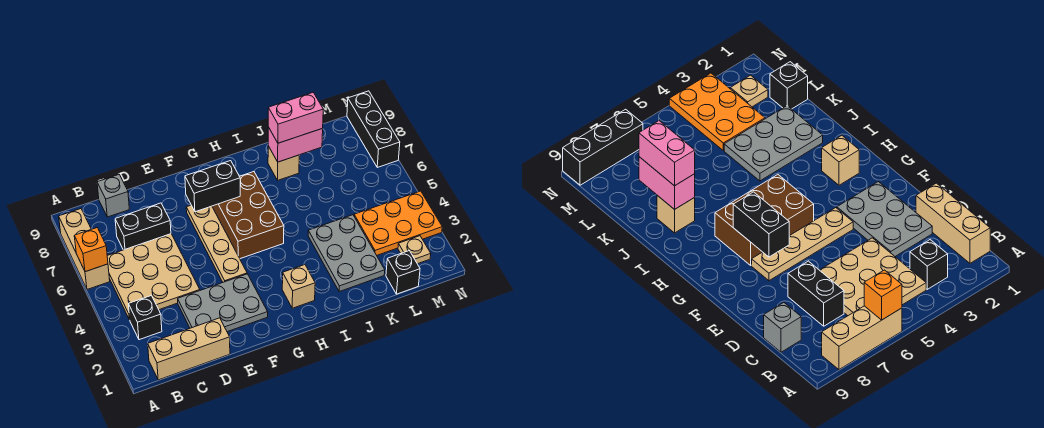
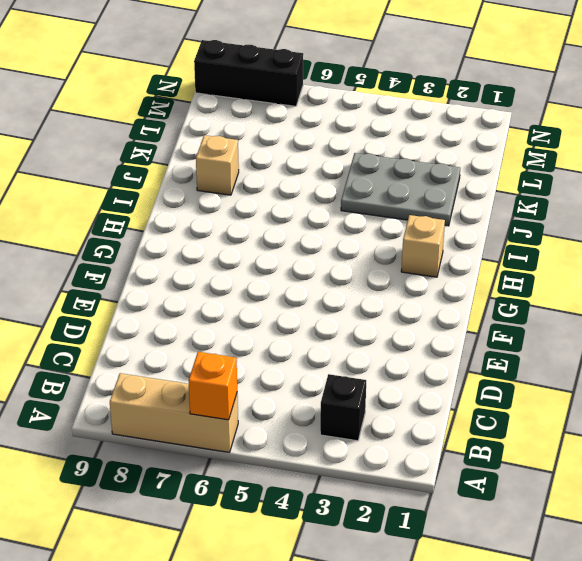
none -> tan 1x3 brick [148,318,230,380]
none -> tan 3x3 plate [107,234,200,320]
none -> black 1x2 brick [115,203,171,250]

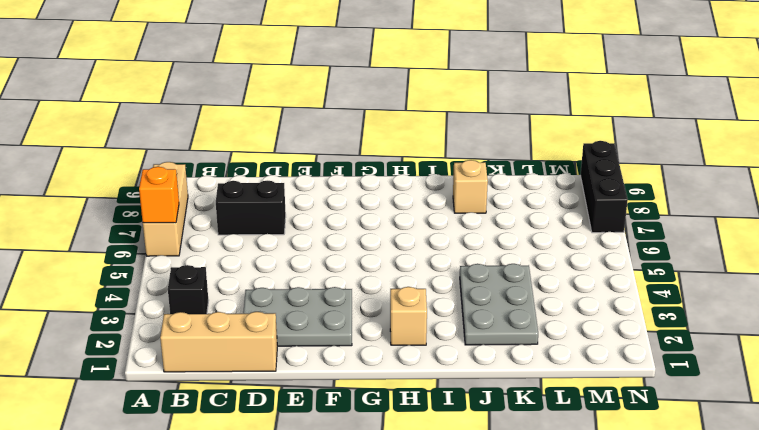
none -> tan 3x3 plate [107,234,200,320]
none -> grey 1x1 brick [97,175,129,217]
none -> tan 1x4 plate [186,205,247,282]

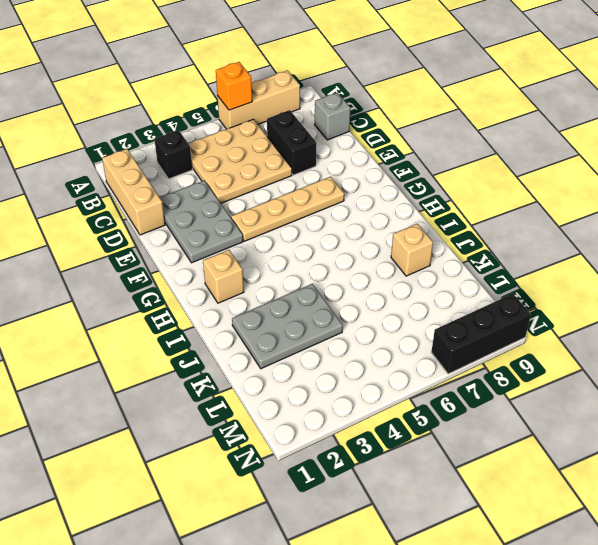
none -> brown 2x3 brick [212,172,284,259]
none -> black 1x1 brick [386,251,420,294]
none -> orange 2x3 plate [354,191,442,255]

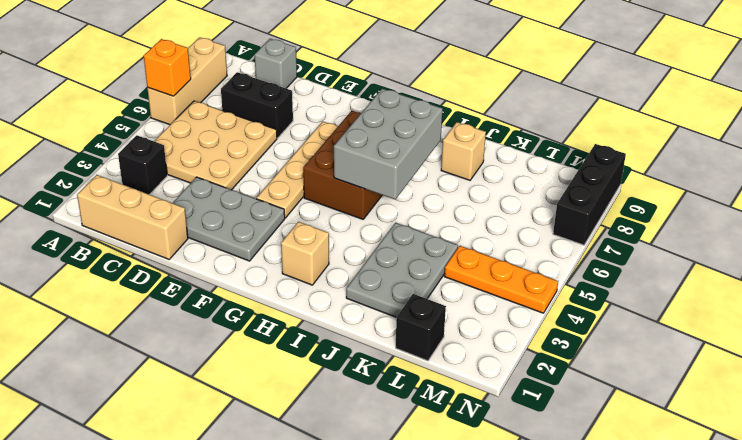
grey 2x3 brick [334,89,443,199] -> none
orange 1x3 plate [444,246,558,313] -> orange 2x3 plate [354,191,442,255]
none -> tan 1x1 plate [398,236,431,264]
none -> black 1x2 brick [185,161,240,212]
none -> pink 1x2 brick [268,127,323,162]

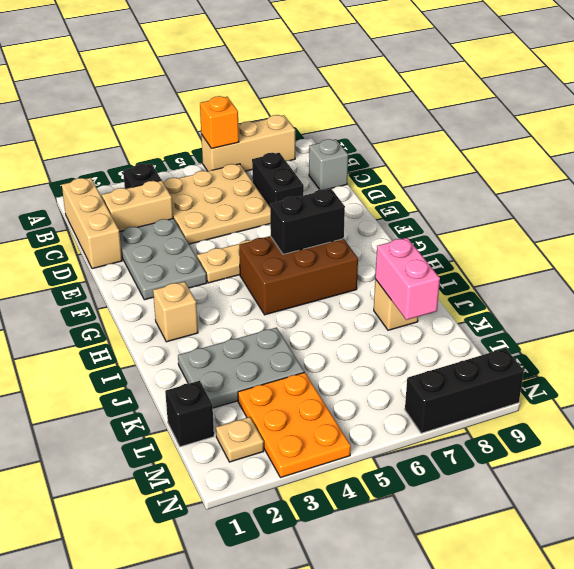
tan 1x2 brick [102,180,173,232] -> none
black 1x2 brick [270,189,345,254] -> black 1x2 brick turned to [185,161,240,212]
none -> pink 1x2 brick [268,93,323,143]

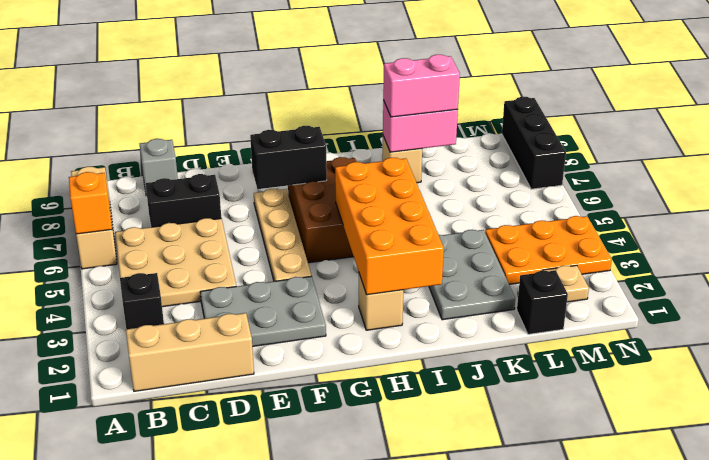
orange 2x4 brick [335,158,444,295] -> none

